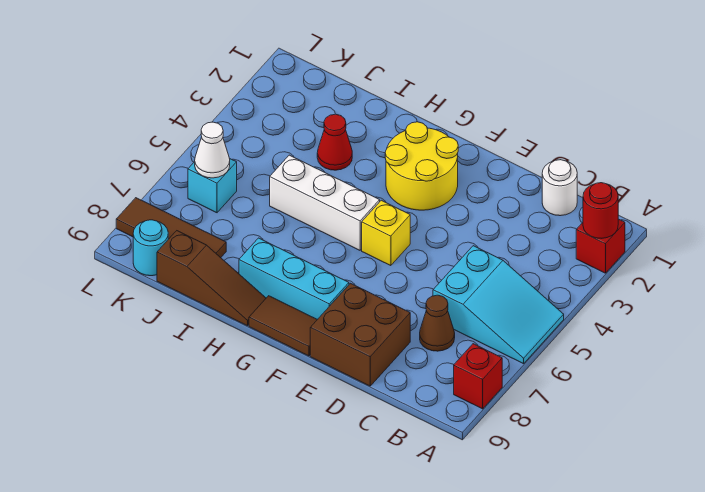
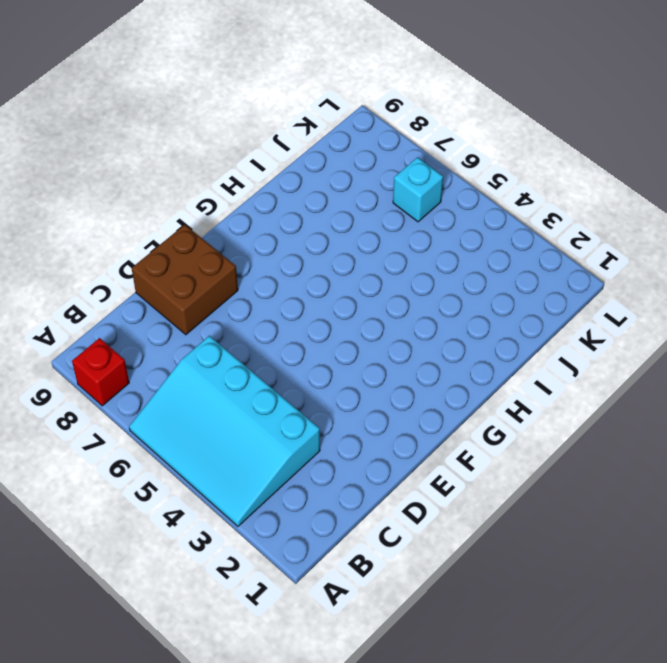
cyan 3x4 slope [129,336,320,526] -> cyan 2x3 slope [433,246,564,364]
none -> red 1x1 brick [576,219,625,273]
none -> white 1x1 round brick [542,160,577,216]
none -> brown 1x1 cone [420,295,455,351]

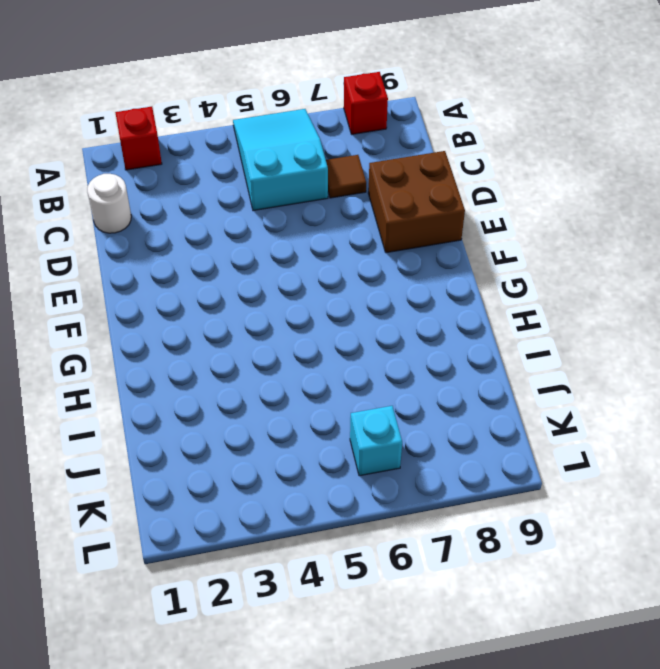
brown 1x1 tile [326,155,366,198] -> brown 1x1 cone [420,295,455,351]
none -> yellow 2x2 round brick [385,122,458,210]
none -> yellow 1x1 brick [362,200,410,266]
none -> cyan 1x3 brick [239,238,349,320]

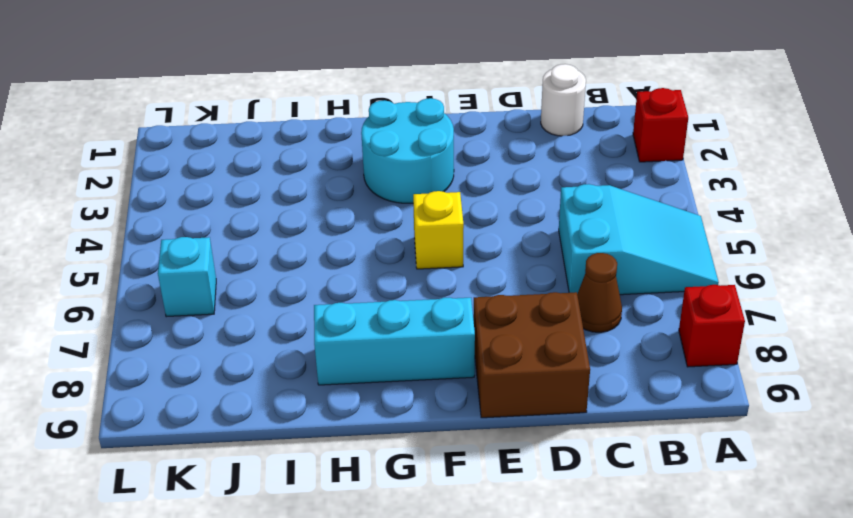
cyan 2x2 round brick [361,98,454,203] -> yellow 2x2 round brick [385,122,458,210]
none -> brown 1x2 tile [249,296,317,356]
none -> white 1x3 brick [270,155,380,250]
none -> brown 1x3 slope [157,231,266,326]

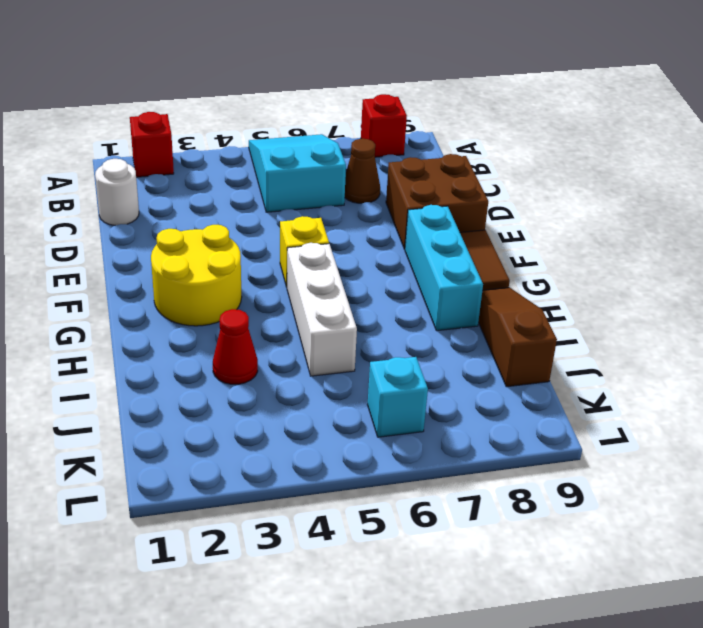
none -> brown 1x3 tile [116,198,226,258]
none -> cyan 1x1 round brick [133,220,168,276]
none -> red 1x1 round brick [583,183,618,238]

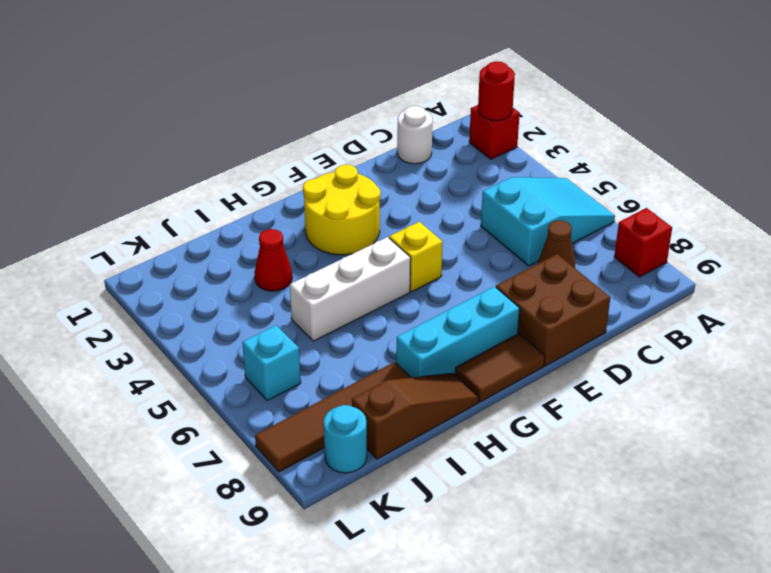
brown 1x4 tile [255,362,411,472] -> brown 1x3 tile [116,198,226,258]
none -> white 1x1 cone [195,122,230,178]

